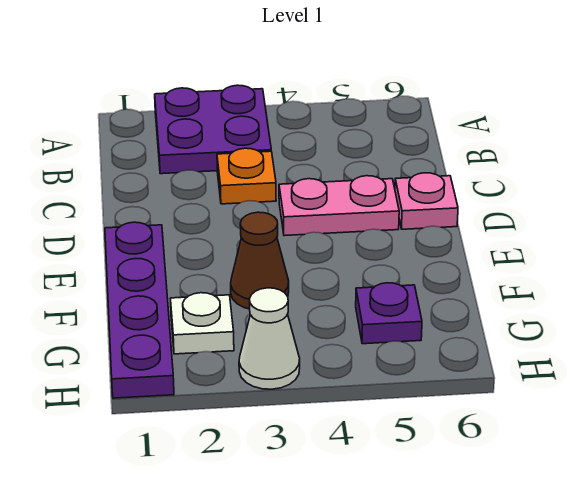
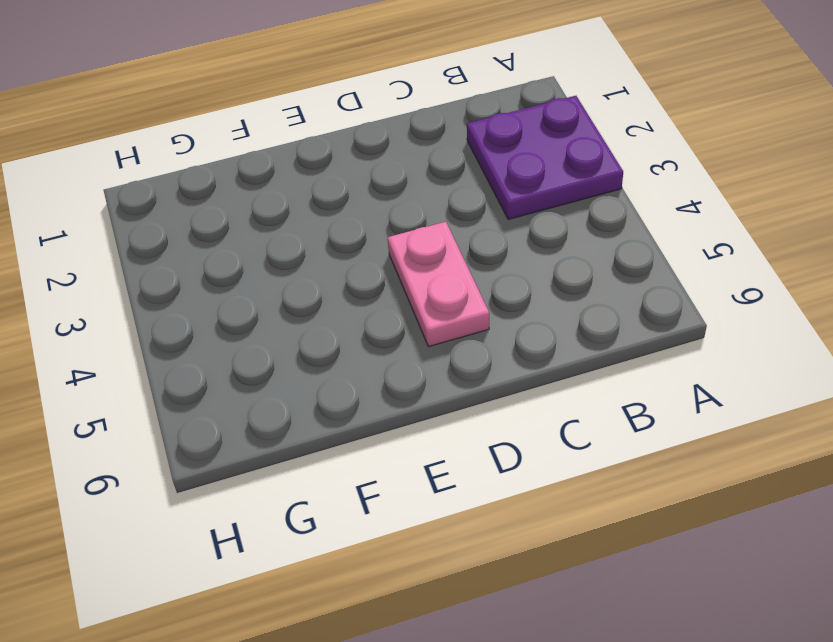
none -> orange 1x1 plate [217,148,276,204]
none -> pink 1x1 plate [395,173,458,229]

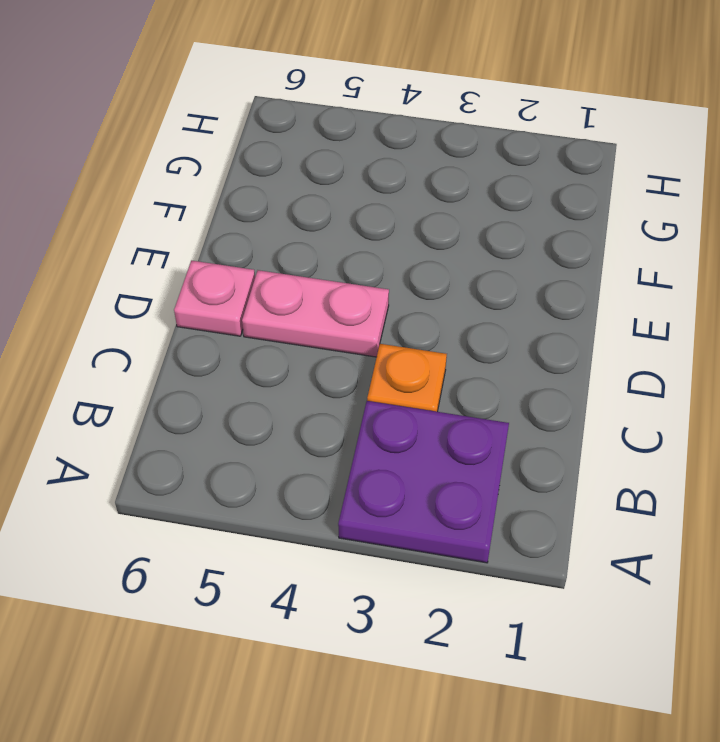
none -> purple 1x4 plate [105,222,174,398]
none -> brown 1x1 cone [231,212,289,309]

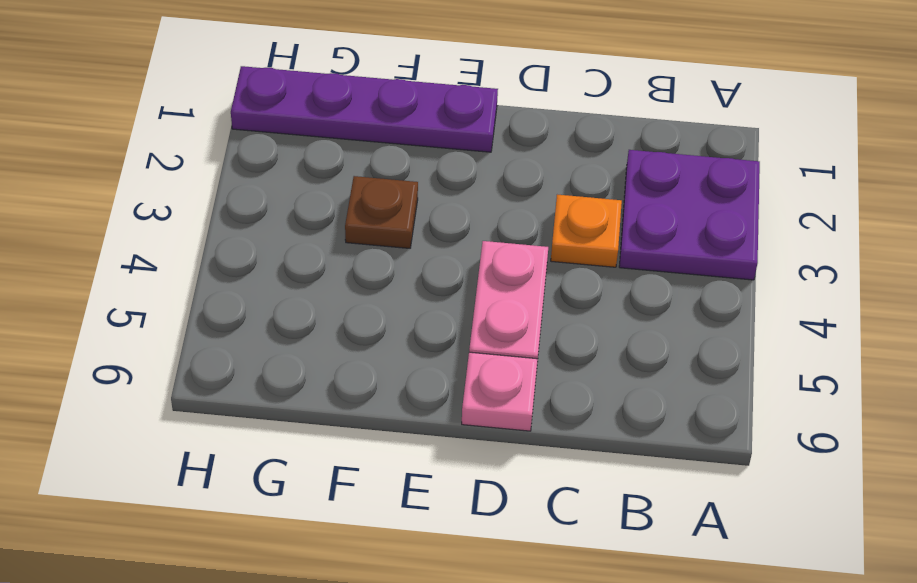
brown 1x1 plate [345,176,418,248] -> brown 1x1 cone [231,212,289,309]
none -> white 1x1 plate [170,293,234,354]
none -> purple 1x1 plate [356,283,422,344]

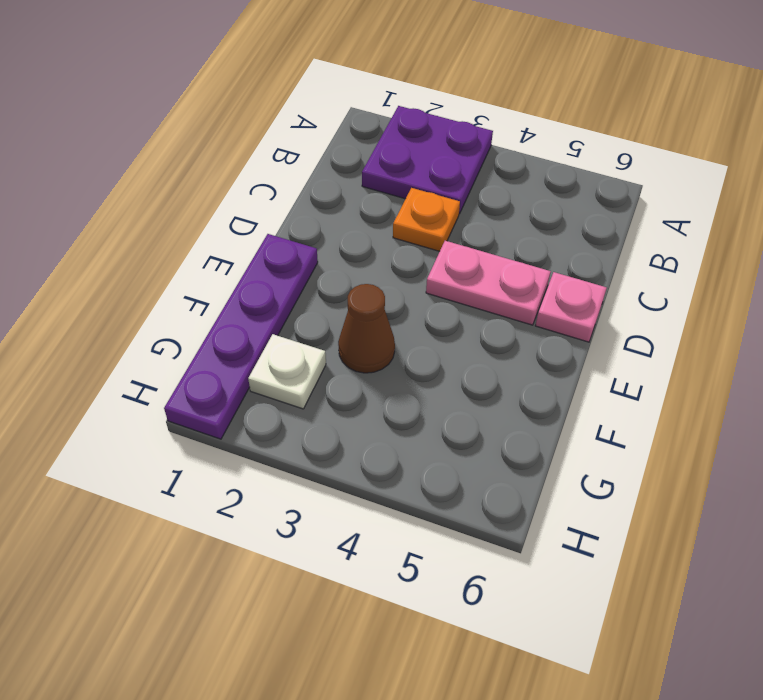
none -> purple 1x1 plate [356,283,422,344]
none -> white 1x1 cone [239,288,300,389]

